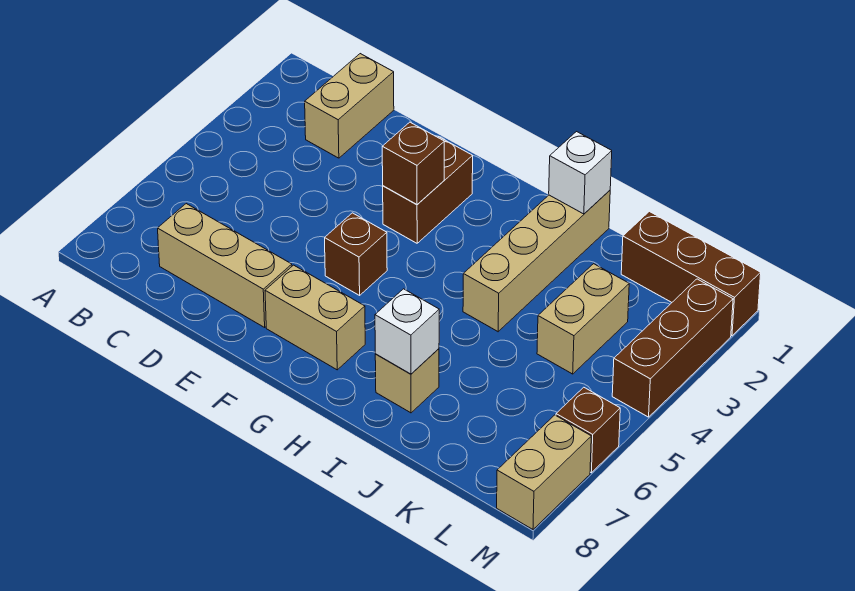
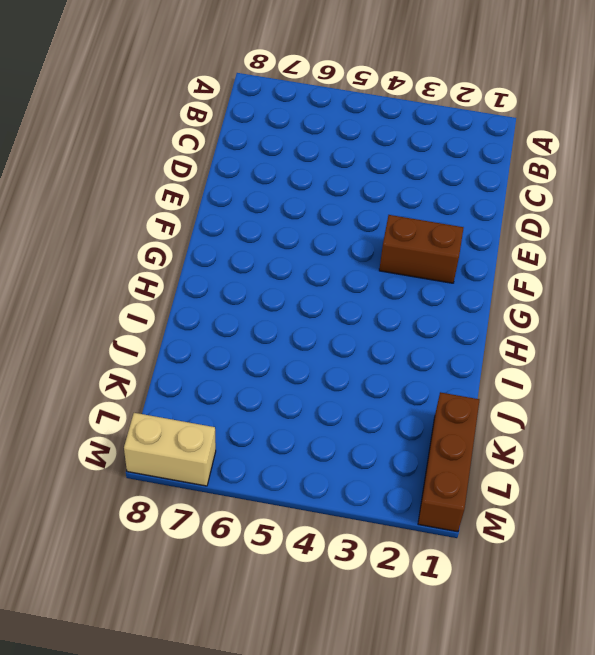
none -> tan 1x2 brick [305,54,394,158]
none -> tan 1x3 brick [158,204,292,327]
none -> brown 1x1 brick [325,213,387,295]

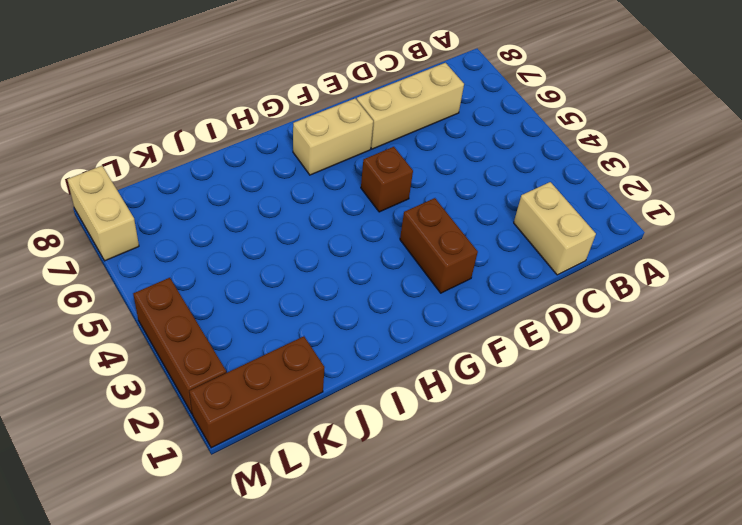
none -> tan 1x4 brick [463,190,610,332]
none -> tan 1x1 brick [375,349,439,413]
none -> tan 1x2 brick [537,264,629,374]

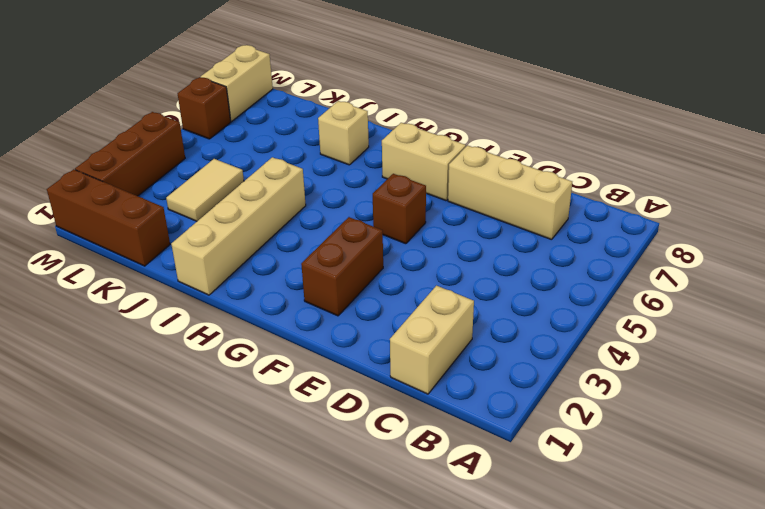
tan 1x2 tile [166,159,244,221] -> tan 1x2 brick [537,264,629,374]
none -> brown 1x1 brick [382,122,444,205]
none -> white 1x1 brick [549,132,612,214]
none -> white 1x1 brick [375,289,439,374]

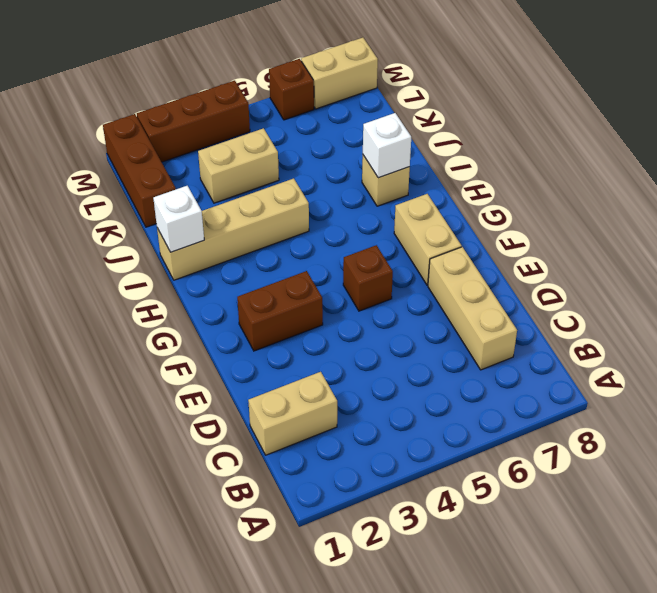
none -> brown 1x1 brick [382,122,444,205]

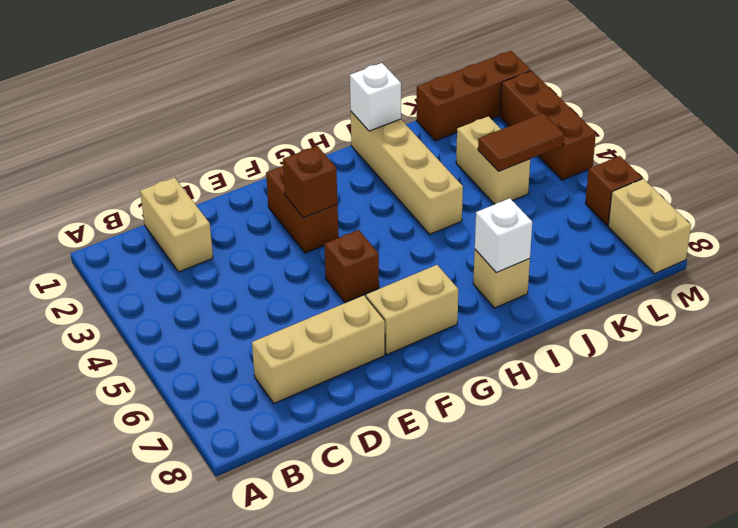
brown 1x2 tile [478,113,564,171] -> none

